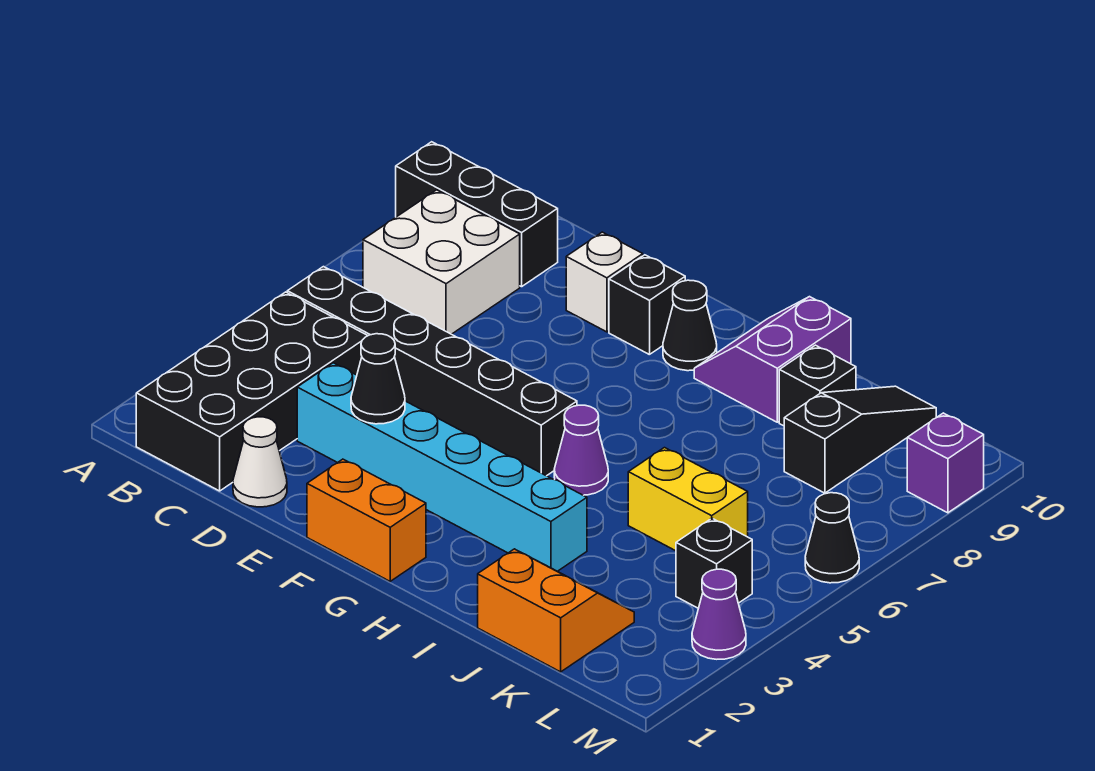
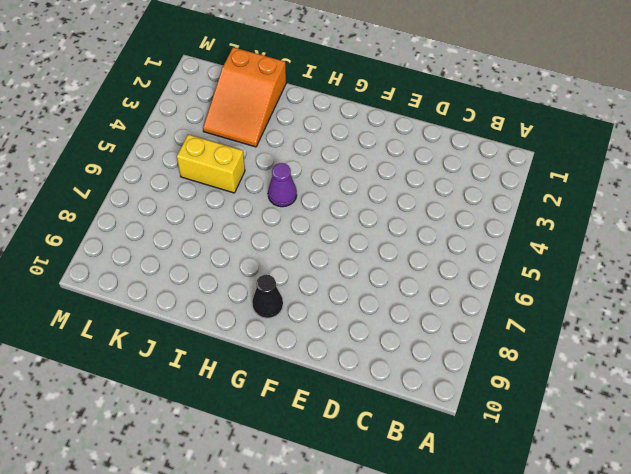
orange 2x3 slope [203,47,286,147] -> orange 2x2 slope [478,549,634,672]
none -> black 1x3 brick [396,142,558,287]
none -> black 2x4 brick [136,292,368,491]
none -> black 1x6 brick [287,267,577,476]

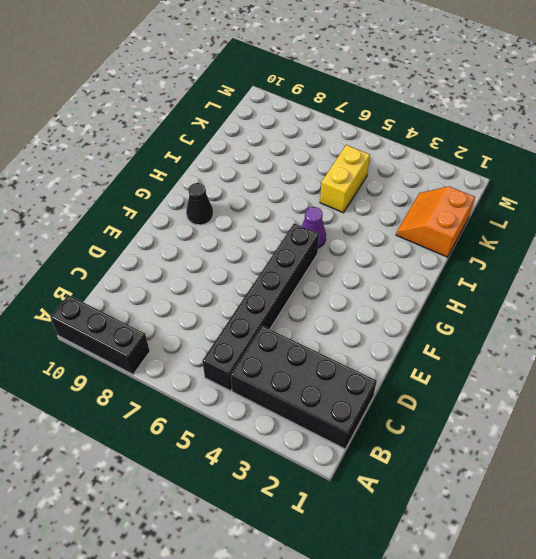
black 1x3 brick [50,295,150,374] -> black 1x3 brick turned to [396,142,558,287]
none -> white 2x2 brick [363,190,520,334]
none -> white 1x1 cone [233,417,287,507]
none -> cyan 1x6 brick [297,363,587,571]

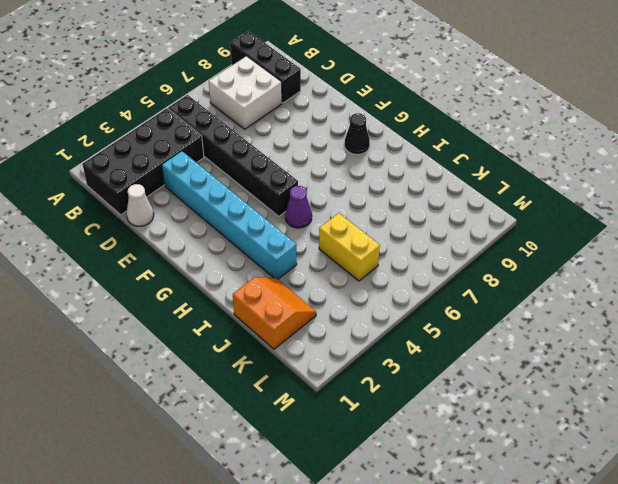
none -> white 1x1 brick [566,232,643,332]
none -> orange 1x2 brick [307,459,426,581]
none -> black 1x1 brick [609,255,685,355]

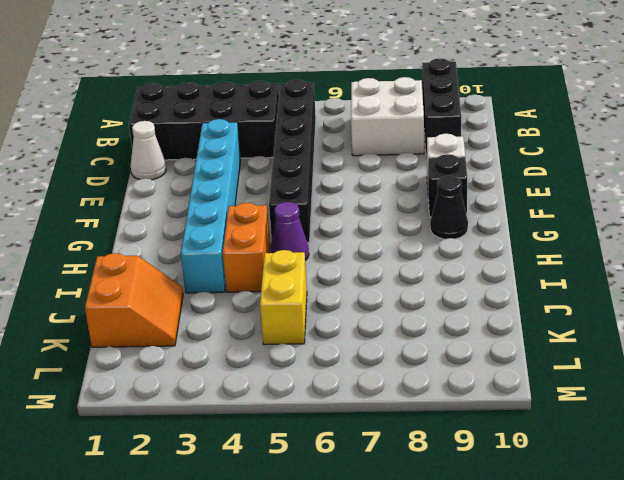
orange 1x2 brick [223,203,270,292] -> orange 1x2 brick moved to [307,459,426,581]
none -> purple 2x2 slope [694,297,851,422]
none -> black 1x1 brick [779,345,856,426]
none -> black 1x3 slope [784,386,936,493]

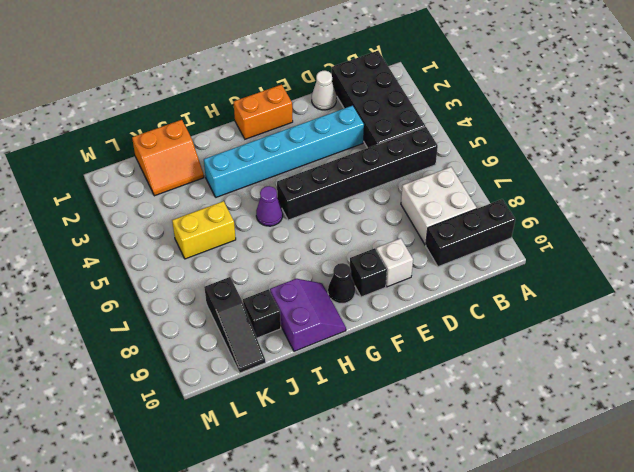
none -> black 1x1 brick [676,518,752,608]
none -> purple 1x1 cone [692,569,746,659]
none -> black 1x1 cone [805,493,859,583]

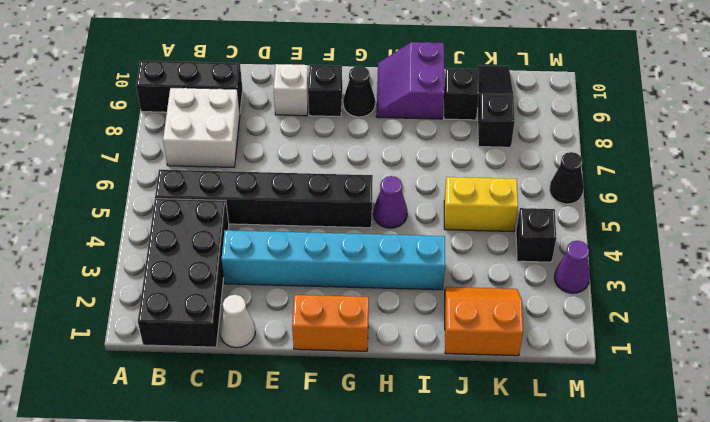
none -> purple 1x1 brick [907,413,984,513]
none -> black 1x1 cone [351,334,405,424]

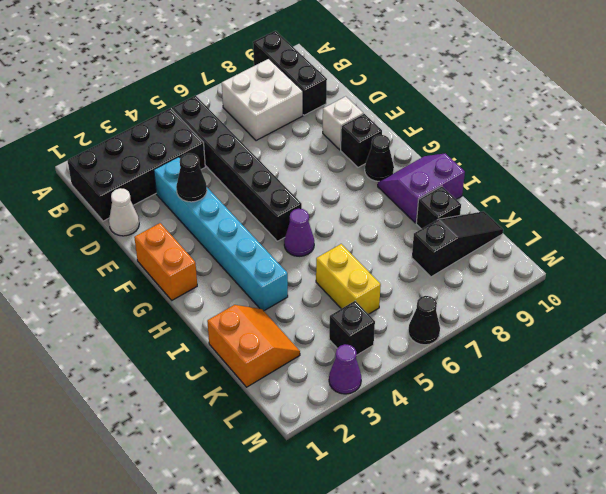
none -> purple 1x1 brick [907,413,984,513]

